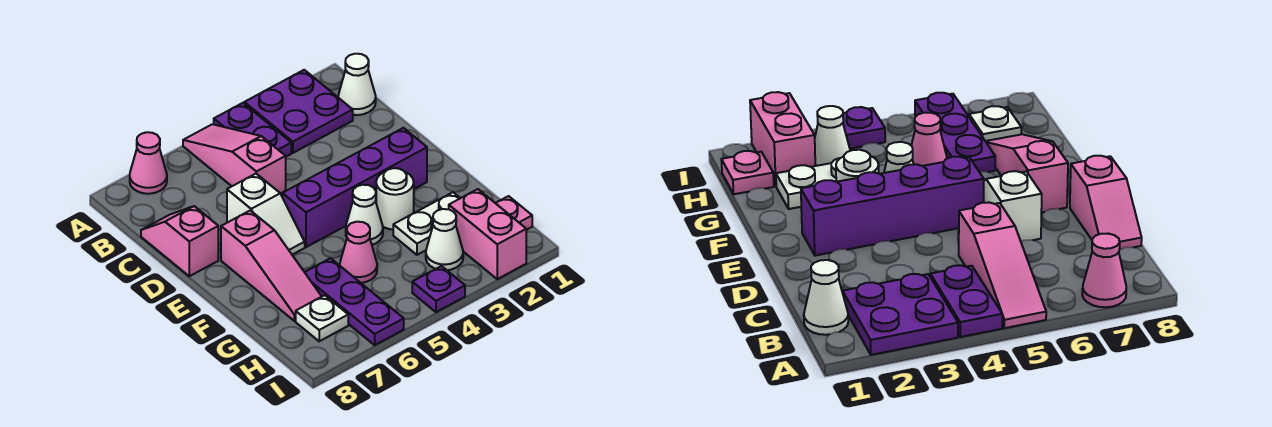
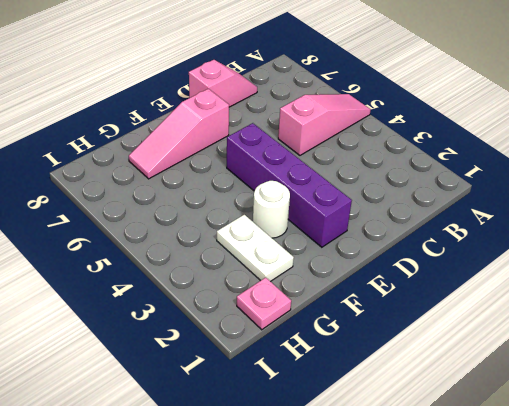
none -> purple 2x2 plate [244,70,353,153]
none -> purple 1x2 plate [214,103,291,157]
none -> pink 1x1 cone [130,132,167,194]

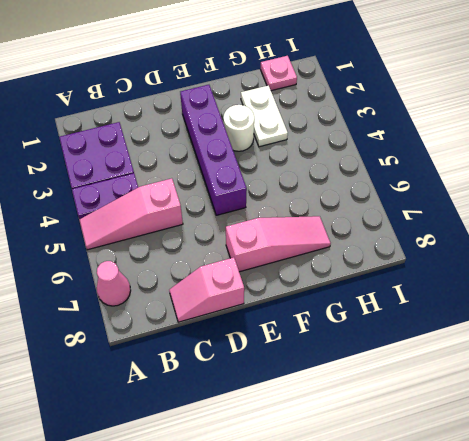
none -> white 1x1 cone [338,54,376,115]
none -> white 1x2 slope [227,174,305,255]
none -> white 1x1 cone [346,185,383,245]

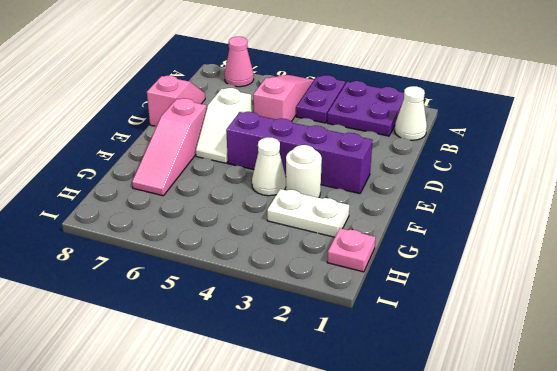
none -> pink 1x1 cone [340,222,377,283]
none -> purple 1x3 plate [305,258,404,345]
none -> pink 1x2 brick [449,189,526,279]

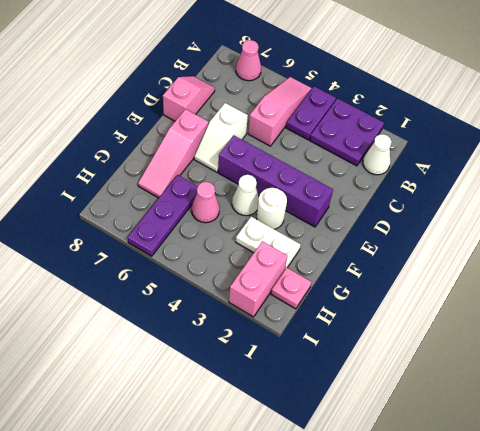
none -> white 1x1 cone [426,209,463,270]
none -> white 1x1 plate [296,295,348,341]
none -> purple 1x1 plate [412,266,465,312]

